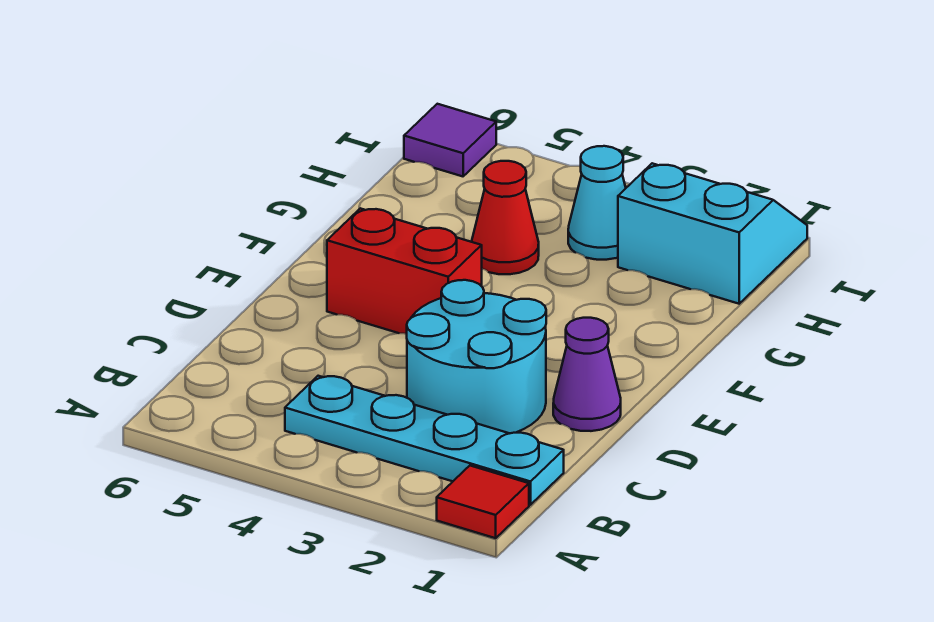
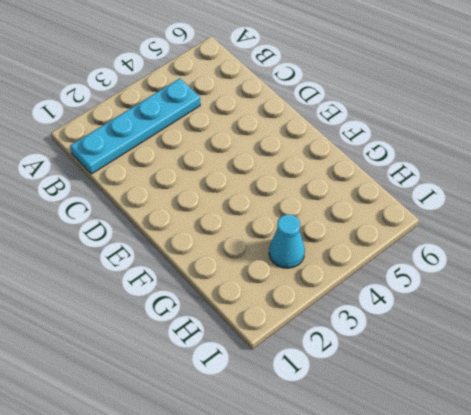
none -> red 1x1 tile [437,466,529,538]
none -> cyan 2x2 round brick [407,280,546,433]

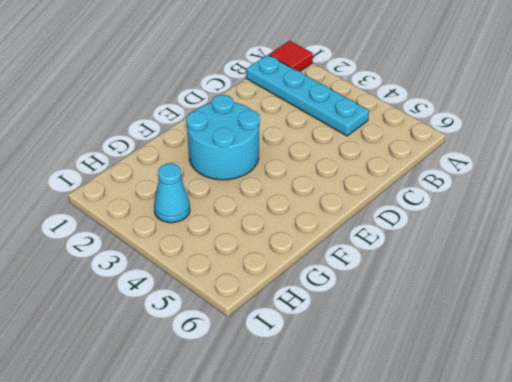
cyan 2x2 round brick [186,95,260,180] -> cyan 2x2 round brick moved to [407,280,546,433]
none -> purple 1x1 cone [553,318,621,431]
none -> red 1x2 brick [327,208,482,334]

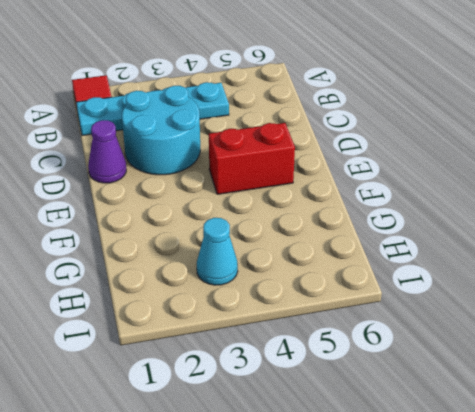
none -> red 1x1 cone [472,161,539,274]
none -> cyan 2x2 slope [618,163,807,304]

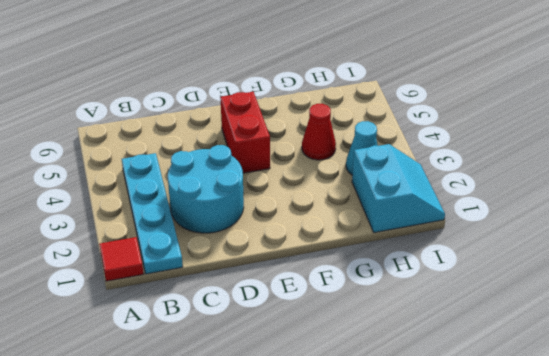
none -> purple 1x1 cone [553,318,621,431]
none -> purple 1x1 tile [404,104,496,176]

